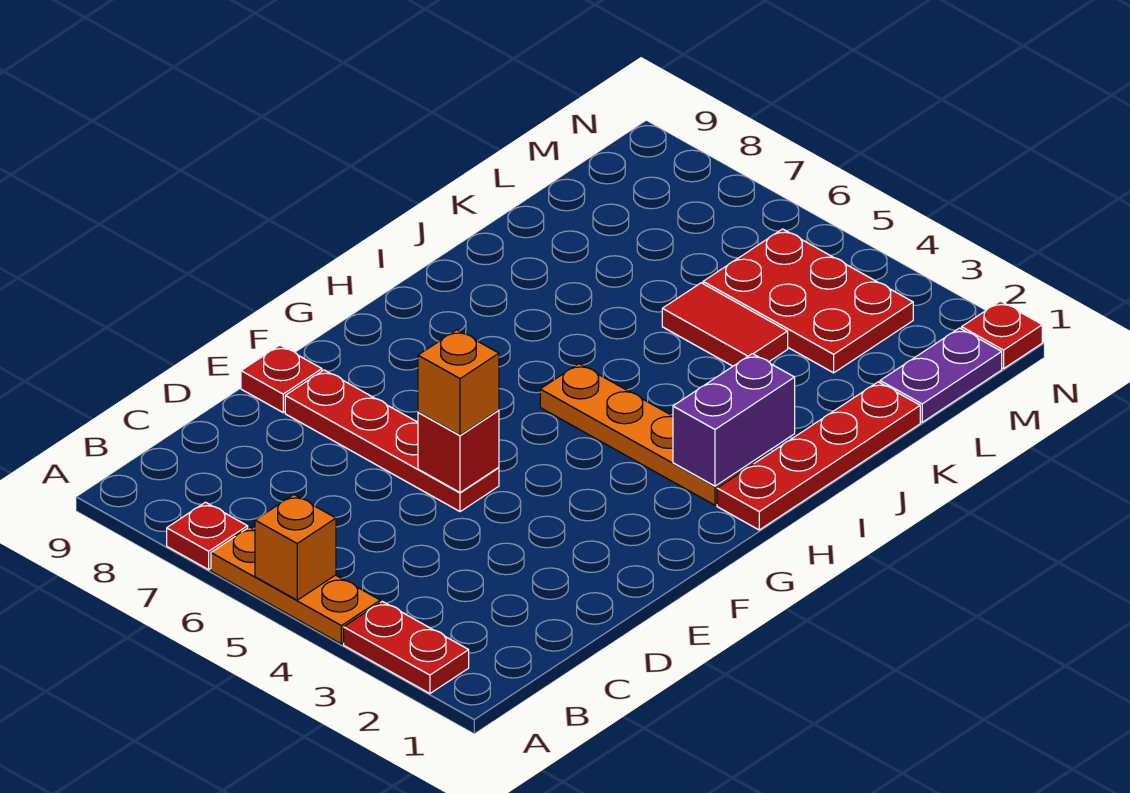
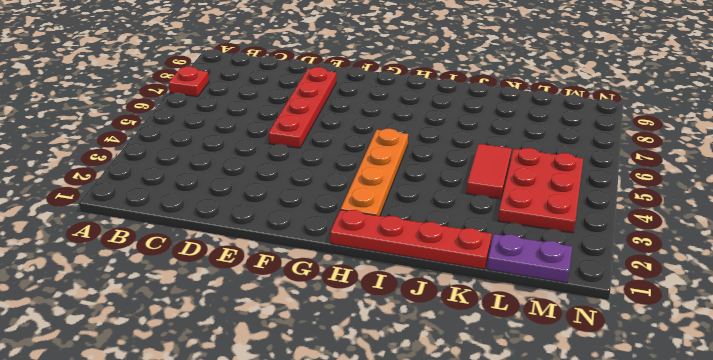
none -> red 1x2 plate [344,601,469,694]
none -> orange 1x3 plate [211,527,380,644]
none -> red 1x1 plate [241,345,322,412]

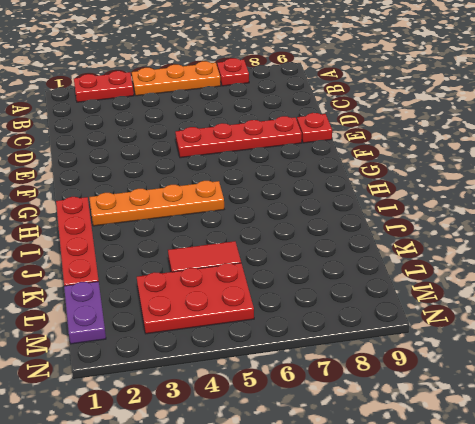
none -> red 1x1 plate [962,301,1042,369]
none -> orange 1x1 brick [255,495,336,600]
none -> red 1x1 brick [418,410,499,493]

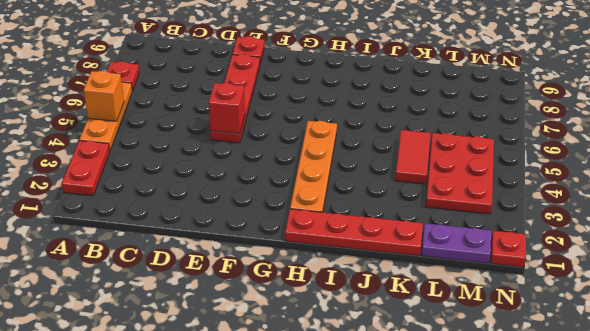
none -> purple 1x2 brick [673,354,795,486]
none -> orange 1x1 brick [418,330,499,435]

